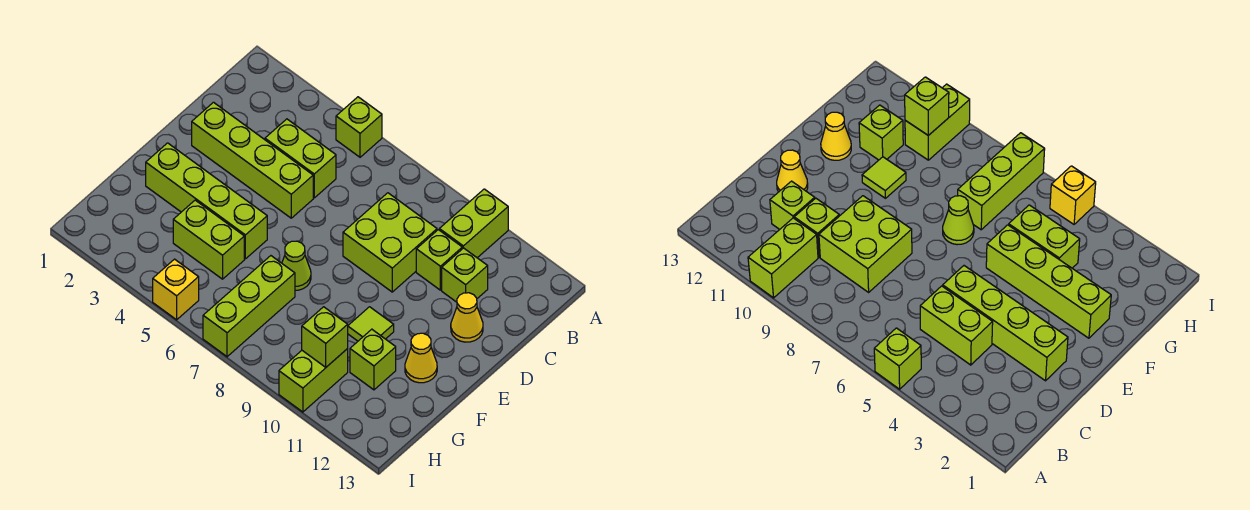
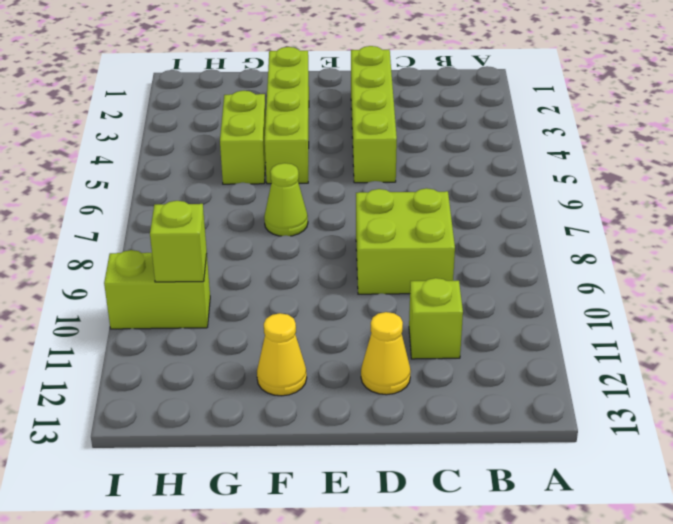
none -> lime 1x1 brick [336,97,382,157]
none -> lime 1x2 brick [439,189,508,258]
none -> lime 1x2 brick [265,119,336,198]

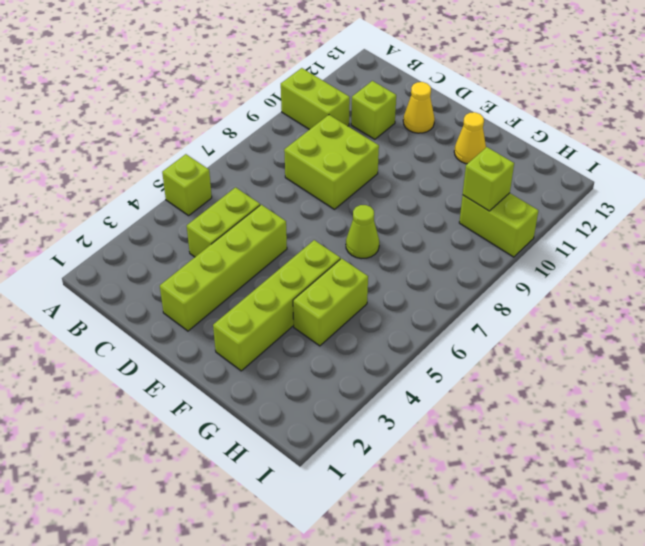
none -> lime 1x1 brick [416,230,462,290]
none -> lime 1x1 tile [348,307,394,341]
none -> lime 1x3 brick [203,256,295,357]

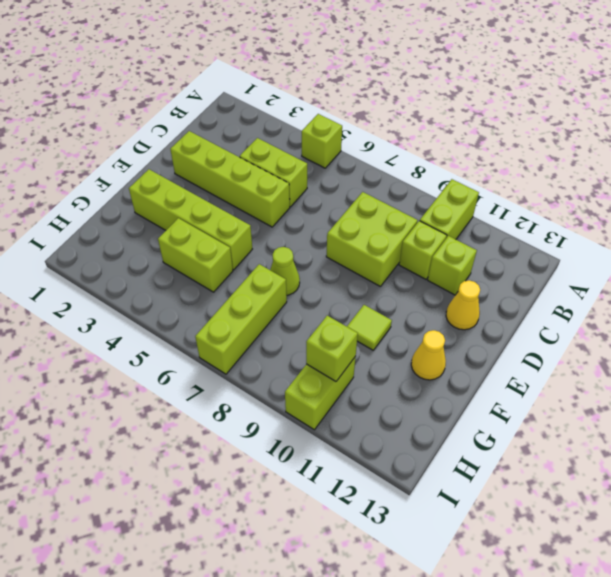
none -> lime 1x1 brick [350,329,396,390]
none -> yellow 1x1 brick [153,259,199,320]

